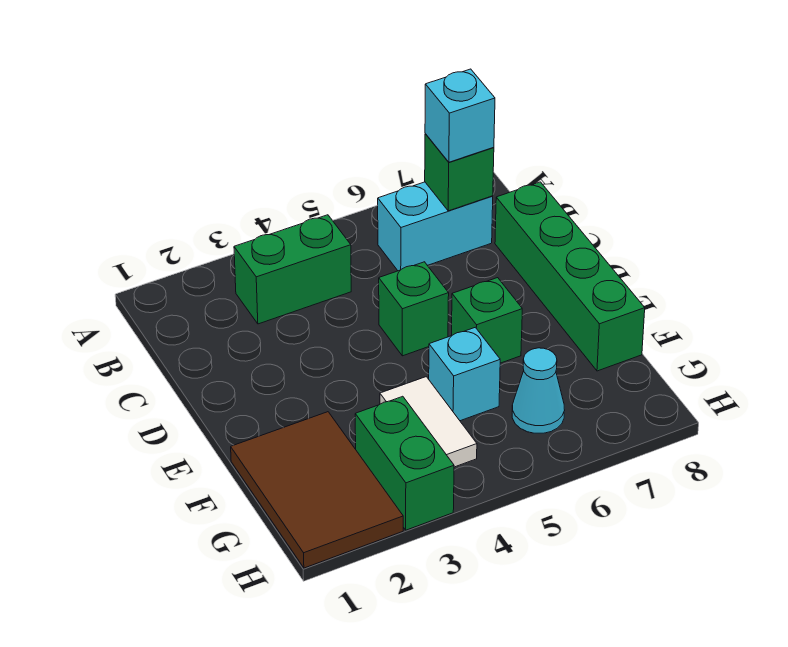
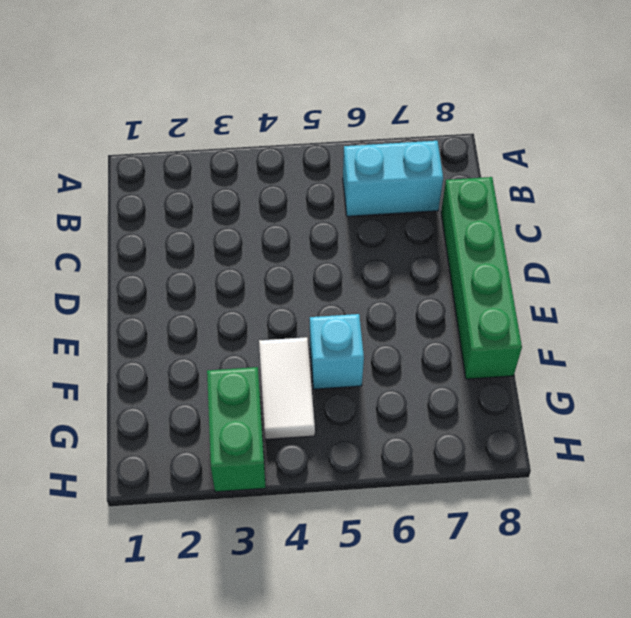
none -> green 1x2 brick [234,215,351,324]
none -> green 1x1 brick [379,262,449,356]
none -> green 1x1 brick [451,278,522,363]

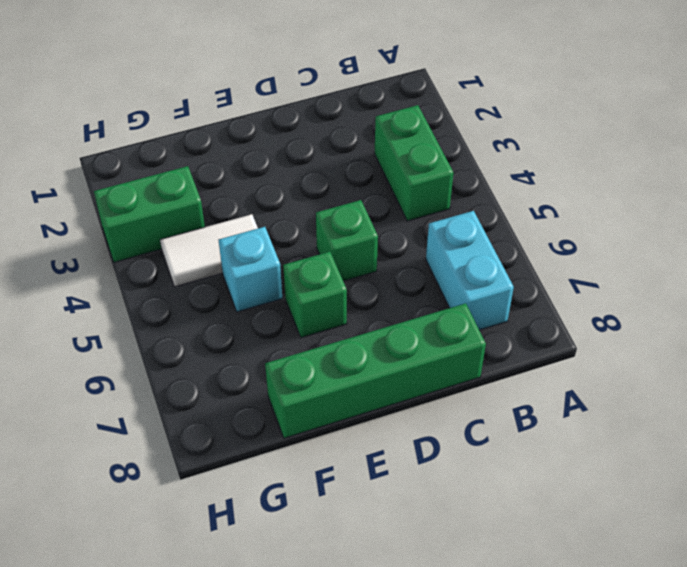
none -> brown 2x3 tile [231,412,403,568]
none -> cyan 1x1 cone [512,348,565,433]
none -> green 1x1 brick [425,134,494,211]

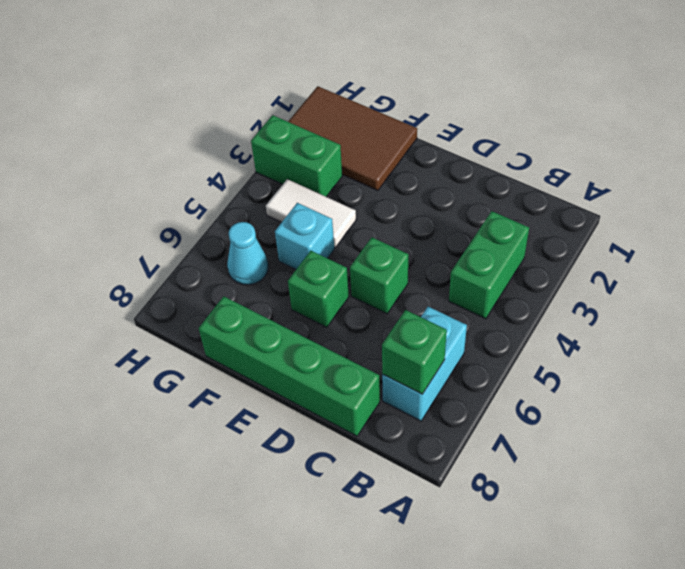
none -> cyan 1x1 brick [425,69,495,162]

